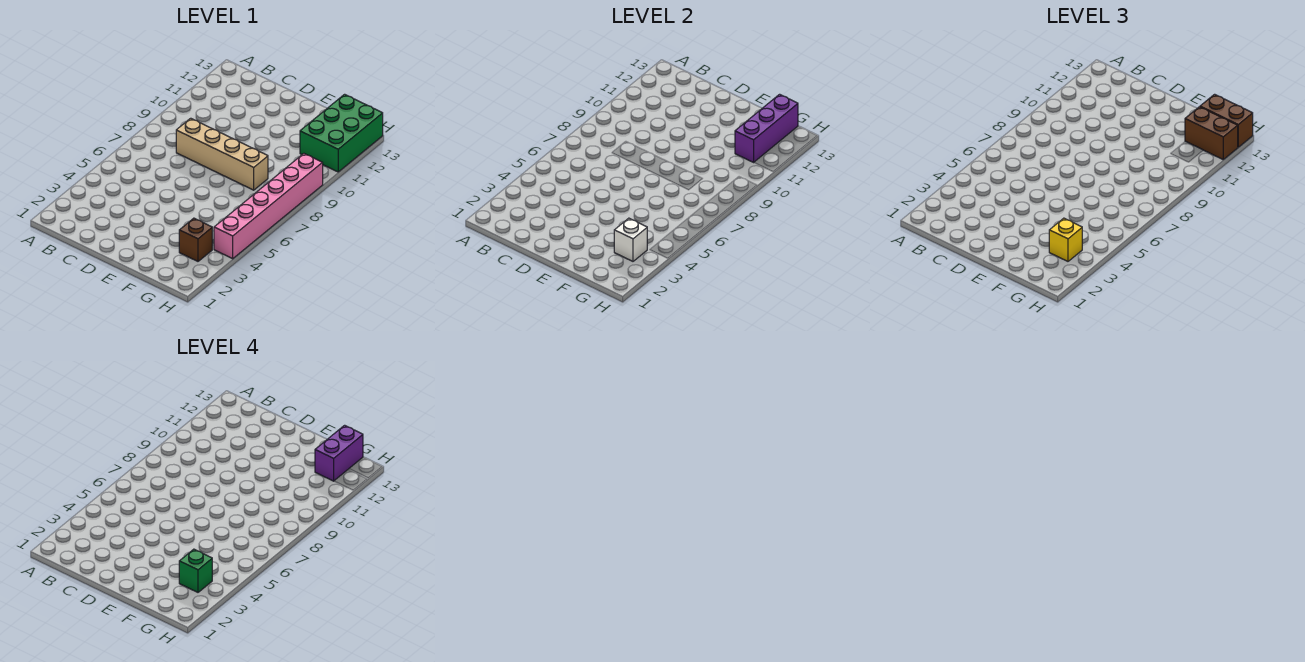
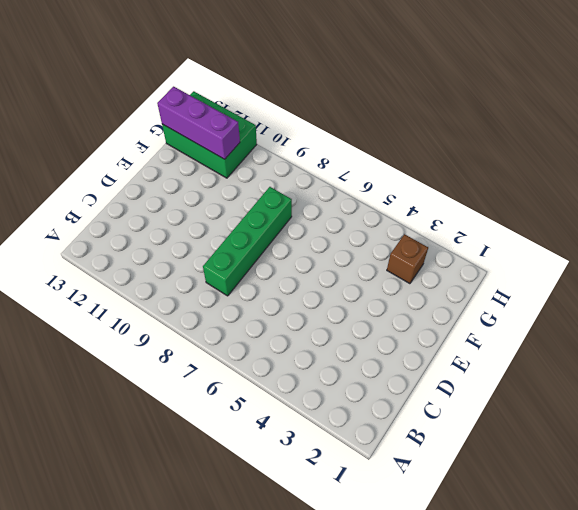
green 1x4 brick [203,187,292,296] -> tan 1x4 brick [176,118,268,190]
none -> pink 1x6 brick [214,154,323,259]
none -> white 1x1 brick [614,218,647,261]

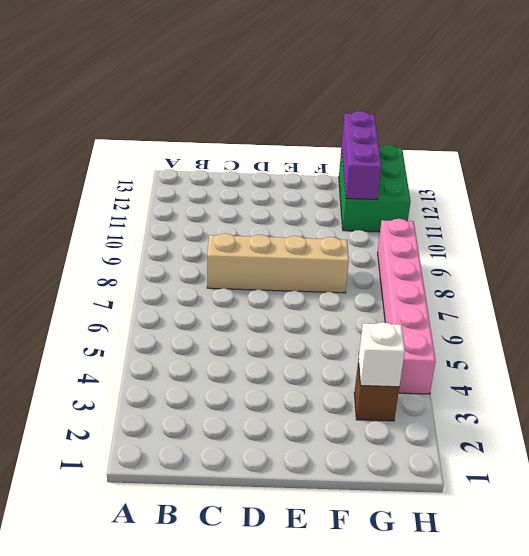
none -> yellow 1x1 brick [1049,218,1082,261]
none -> brown 1x2 brick [1185,107,1238,159]

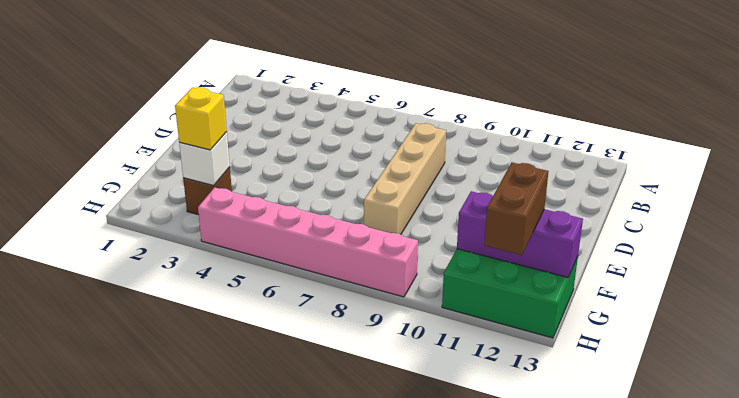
none -> brown 1x2 brick [1200,94,1253,147]
none -> green 1x1 brick [179,549,212,592]

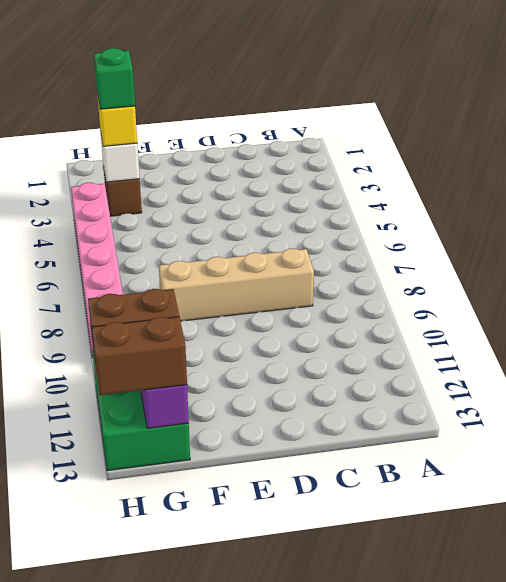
none -> purple 1x2 brick [315,425,363,481]

